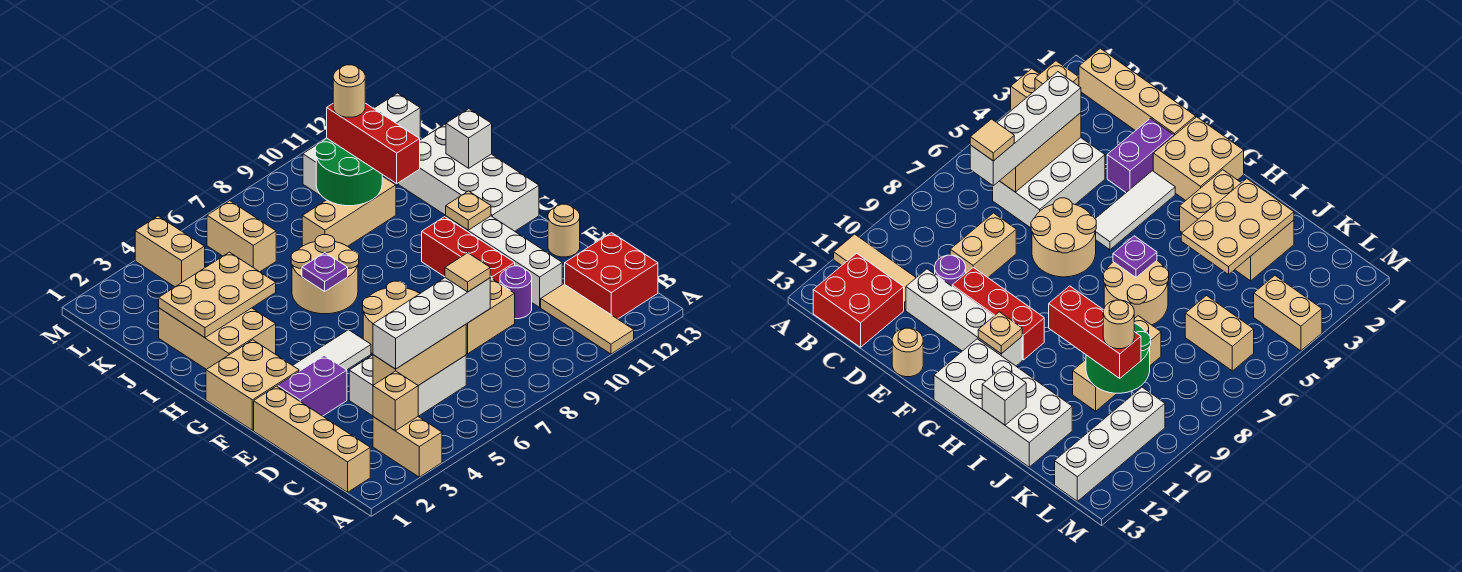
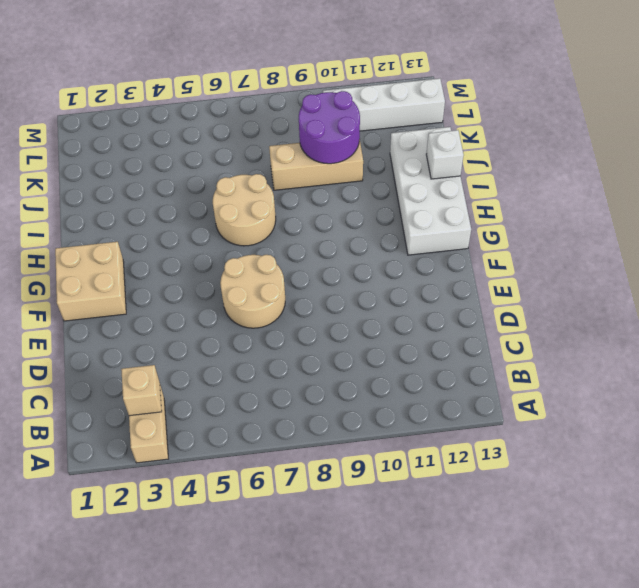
purple 2x2 round brick [299,91,360,164] -> green 2x2 round brick [316,138,382,206]
none -> tan 1x3 tile [541,284,634,354]
none -> tan 1x4 brick [254,386,370,492]
none -> red 2x2 brick [565,233,658,319]
none -> white 2x3 brick [349,355,466,416]

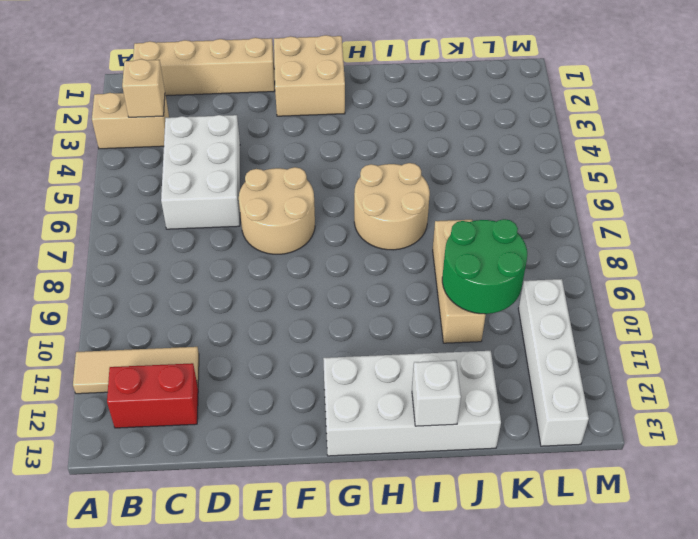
red 1x2 brick [107,363,198,428] -> red 2x2 brick [565,233,658,319]
none -> tan 1x2 brick [466,279,515,354]
none -> purple 1x1 round brick [500,266,532,319]
none -> white 1x4 brick [446,216,562,307]
none -> purple 1x2 brick [278,355,347,416]

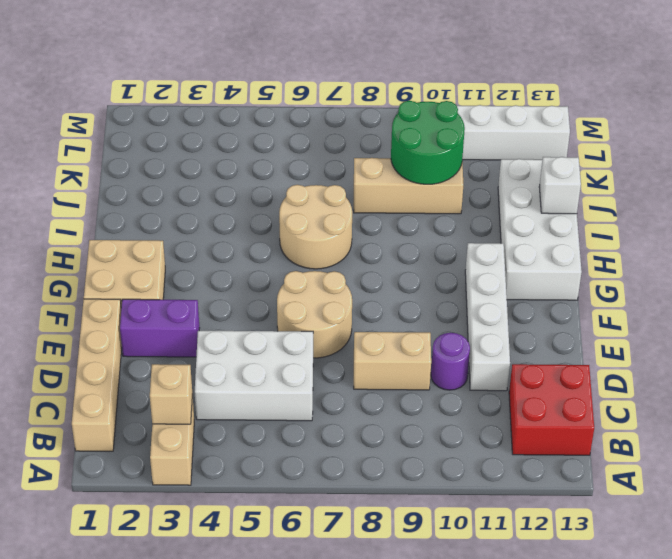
none -> tan 1x3 tile [541,284,634,354]
none -> red 1x3 brick [422,217,515,284]
none -> tan 1x1 round brick [548,204,580,257]
none -> white 1x3 tile [293,330,371,371]

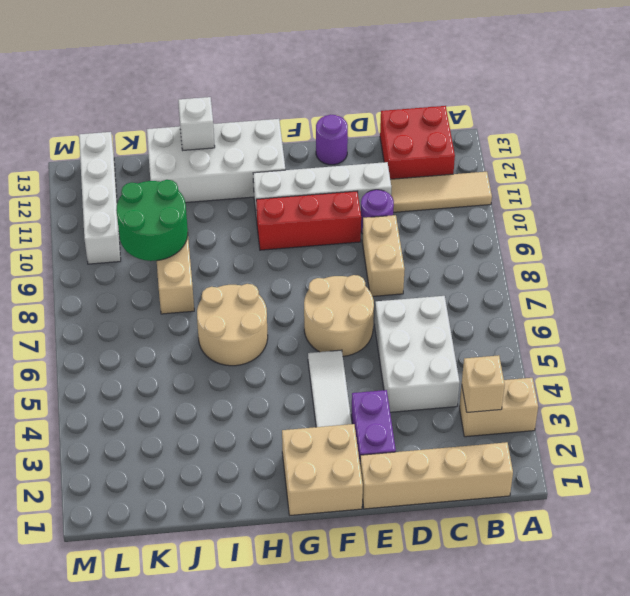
purple 1x1 round brick [316,115,348,165] -> tan 1x1 round brick [548,204,580,257]
none -> tan 2x3 brick [159,308,276,369]
none -> tan 1x2 brick [207,201,276,272]
none -> tan 1x2 brick [135,216,205,287]
none -> tan 1x3 brick [373,324,466,386]

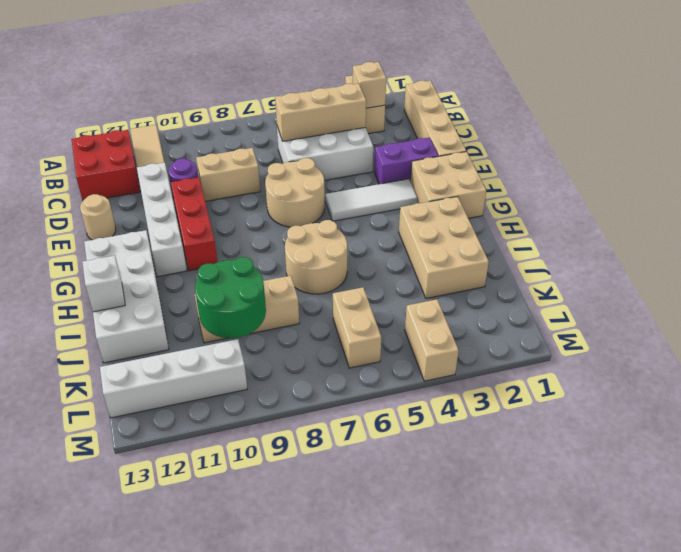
none -> tan 1x1 plate [446,191,491,230]
none -> purple 1x1 plate [302,253,348,291]
none -> tan 2x3 plate [159,252,276,338]
none -> white 1x4 brick [373,278,490,369]

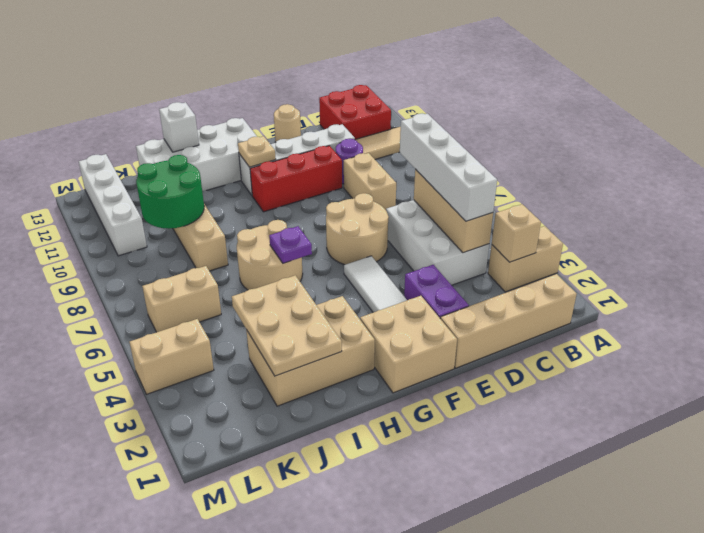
none -> red 1x3 brick [327,103,420,183]
none -> tan 1x1 tile [445,253,490,292]
none -> tan 1x1 round brick [333,65,365,117]

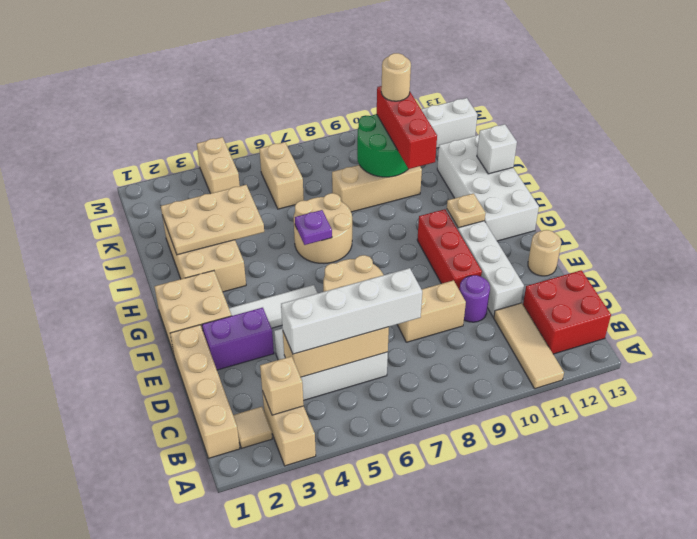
tan 1x1 tile [233,407,272,448] -> tan 1x1 tile moved to [445,253,490,292]

